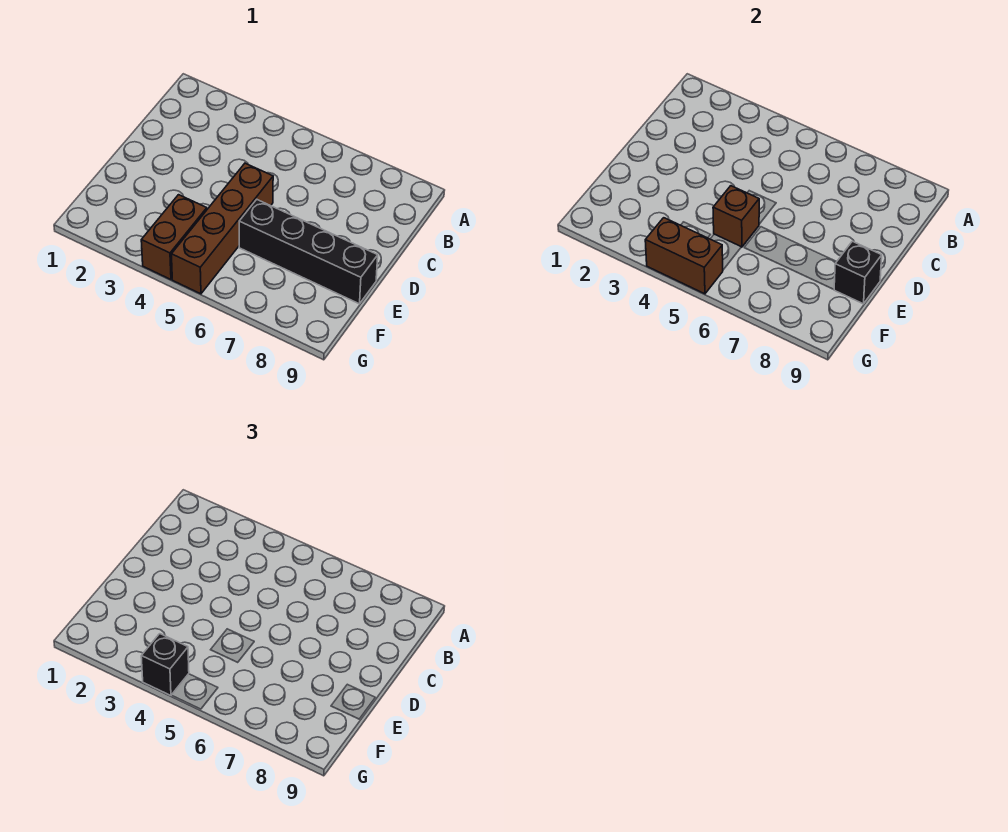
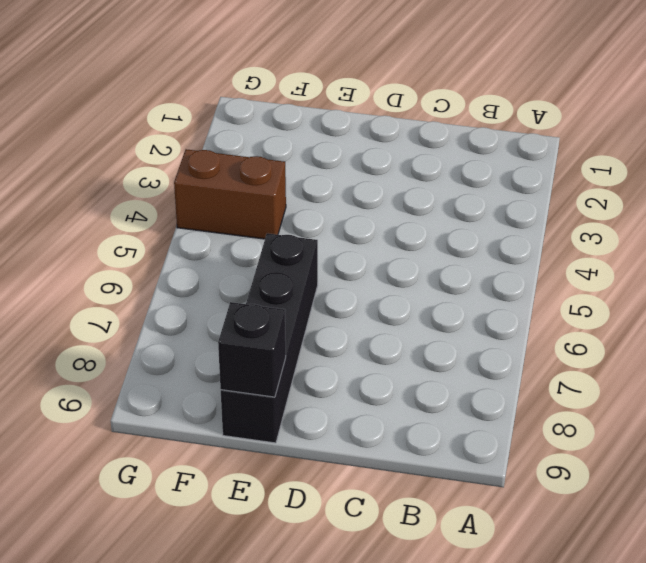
none -> brown 1x4 brick [171,163,273,294]
none -> brown 1x1 brick [713,186,759,247]

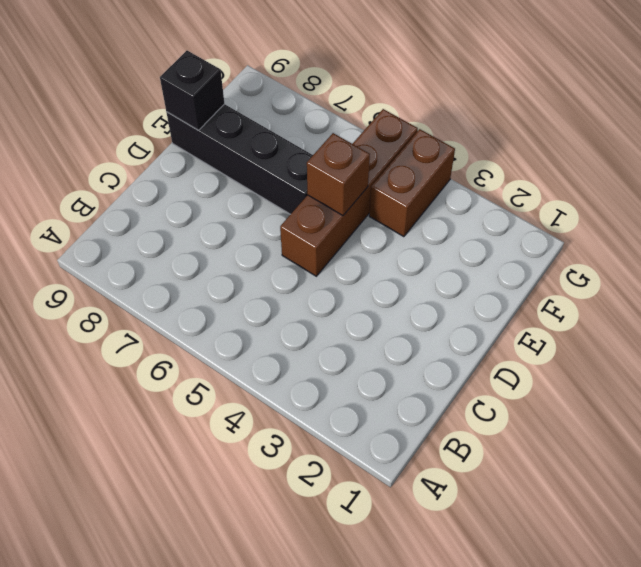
none -> brown 1x2 brick [645,218,723,294]
none -> black 1x1 brick [141,634,189,695]

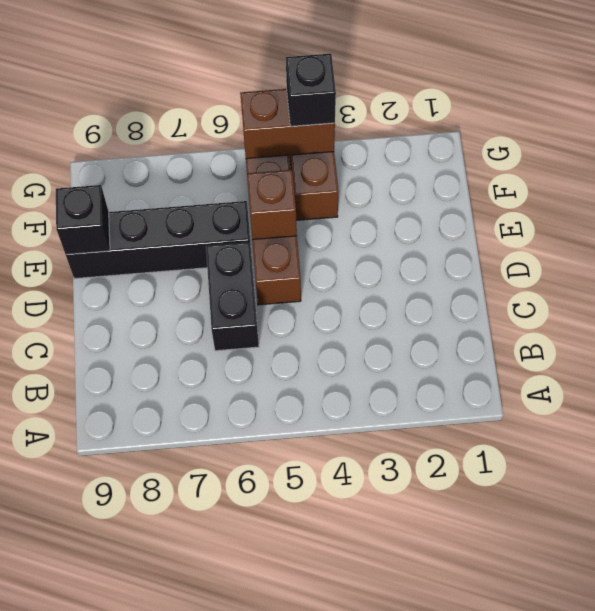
black 1x2 brick [206,242,259,351] -> none

